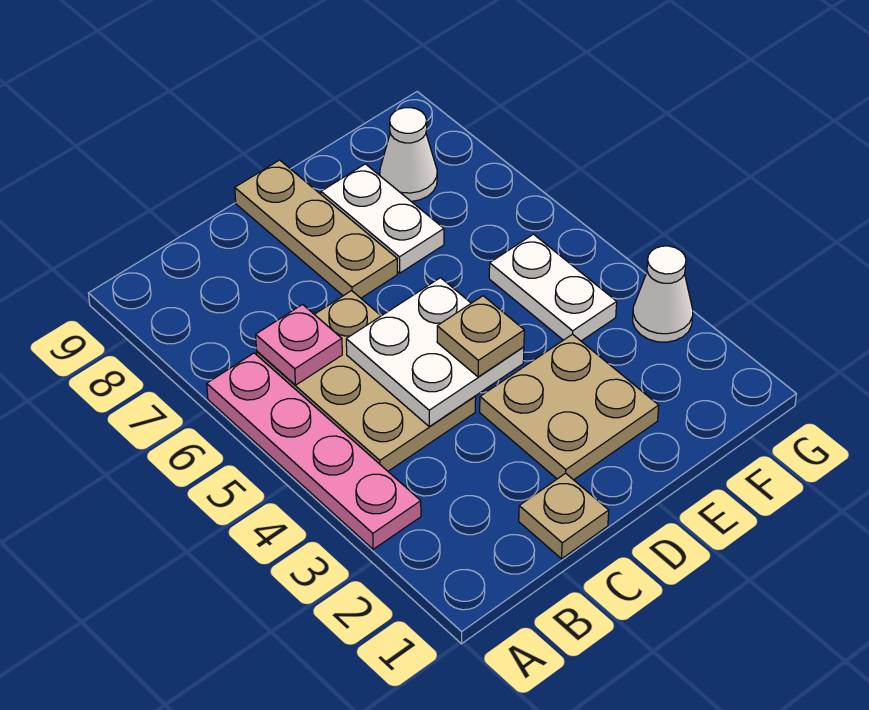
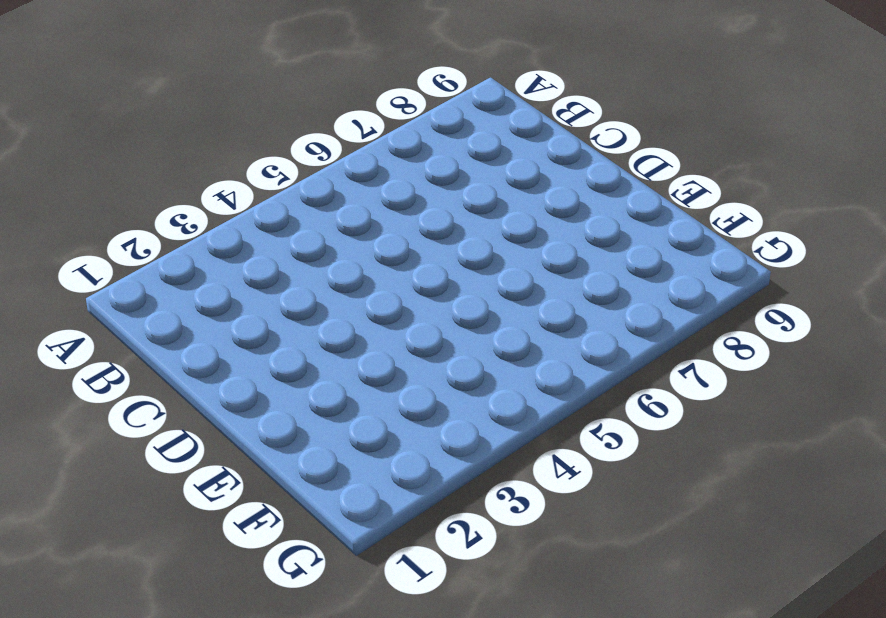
none -> pink 1x4 plate [207,353,421,549]
none -> tan 2x3 plate [257,291,476,471]
none -> tan 1x1 plate [519,473,609,559]

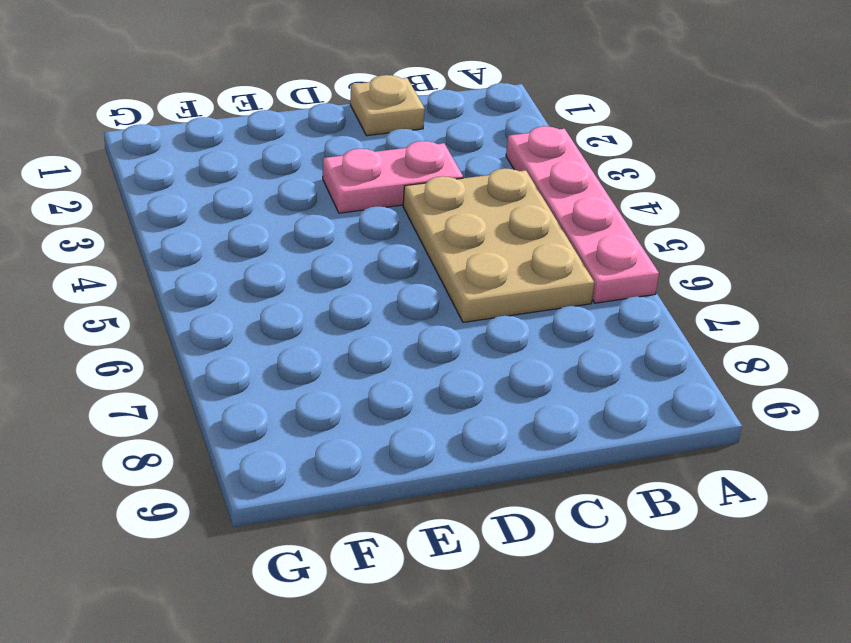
pink 1x2 plate [323,141,463,213] -> tan 2x2 plate [480,334,659,480]
none -> tan 1x3 plate [235,160,397,298]
none -> white 1x2 plate [321,164,444,273]
none -> white 1x2 plate [489,234,617,341]

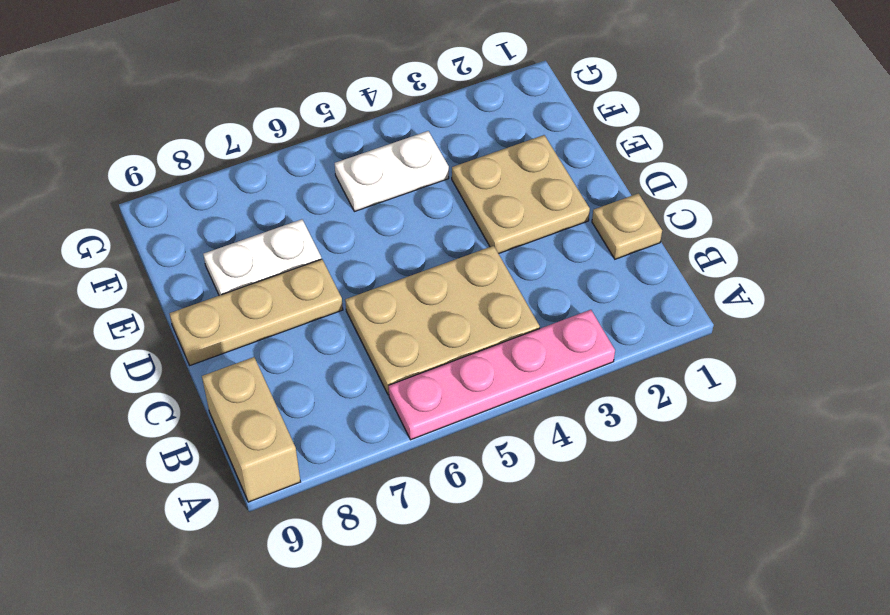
tan 1x2 brick [202,357,300,502] -> none
none -> white 1x1 cone [380,108,437,201]
none -> white 1x1 cone [633,246,693,342]
none -> pink 1x1 plate [256,305,342,385]

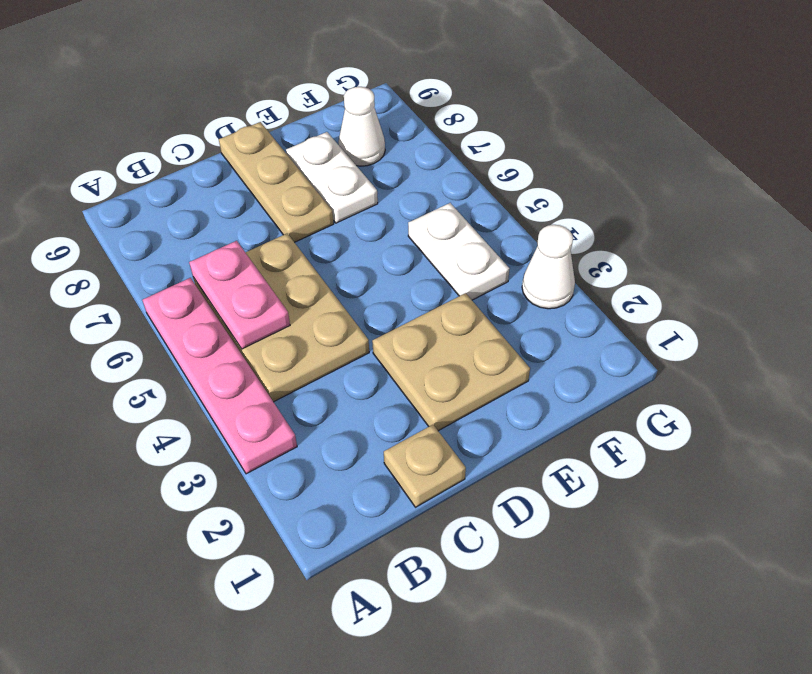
pink 1x2 plate [189,241,290,349] -> pink 1x1 plate [256,305,342,385]
none -> white 2x2 plate [346,278,524,426]
none -> tan 1x1 plate [437,296,524,377]

